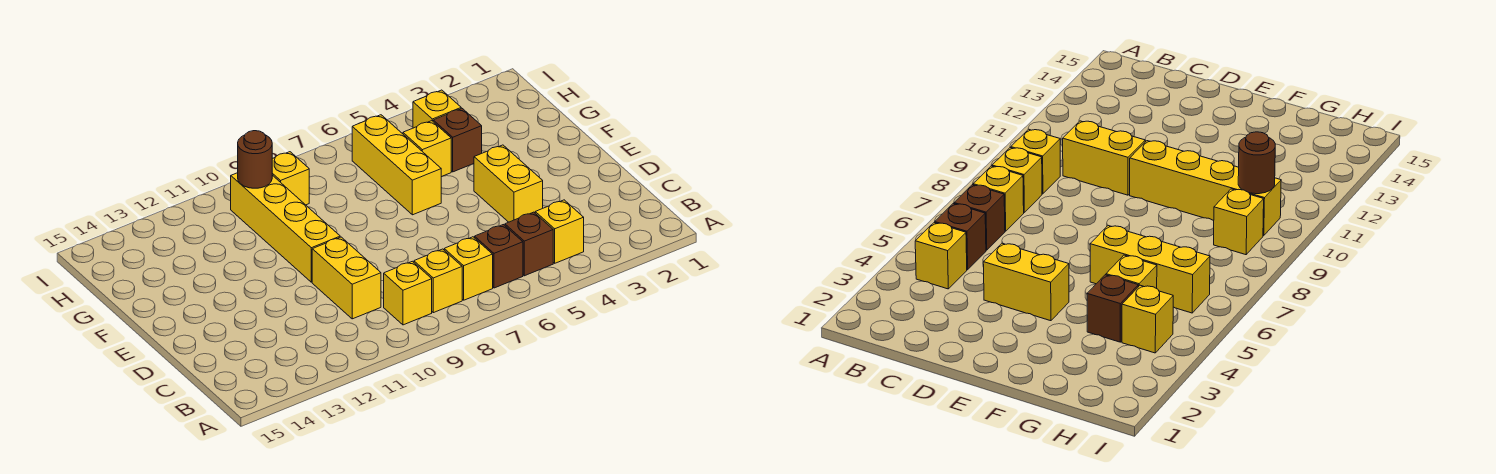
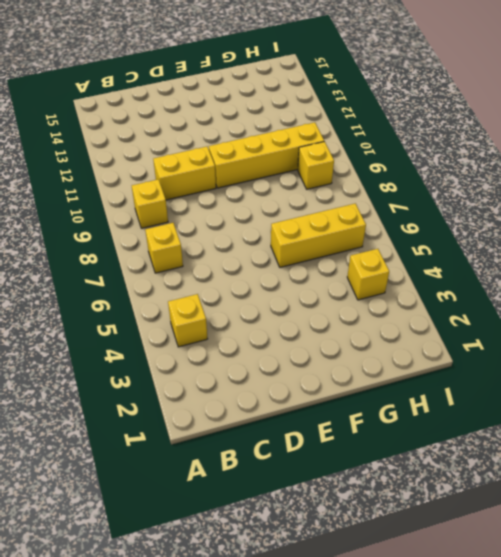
none -> brown 1x1 brick [505,212,553,276]
none -> brown 1x1 brick [475,225,523,288]
none -> yellow 1x1 brick [414,249,462,313]

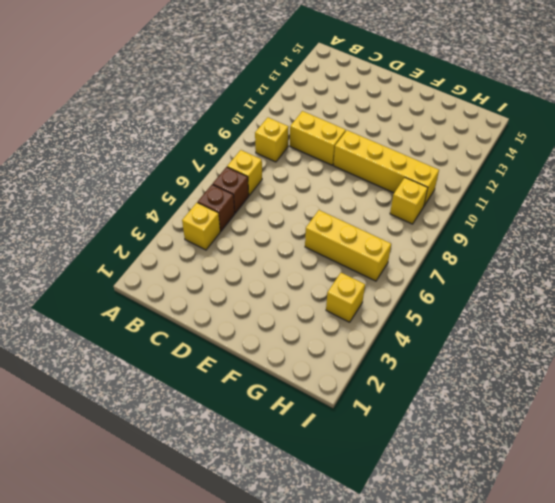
none -> yellow 1x1 brick [414,249,462,313]
none -> yellow 1x2 brick [474,145,543,222]
none -> brown 1x1 brick [433,108,482,172]

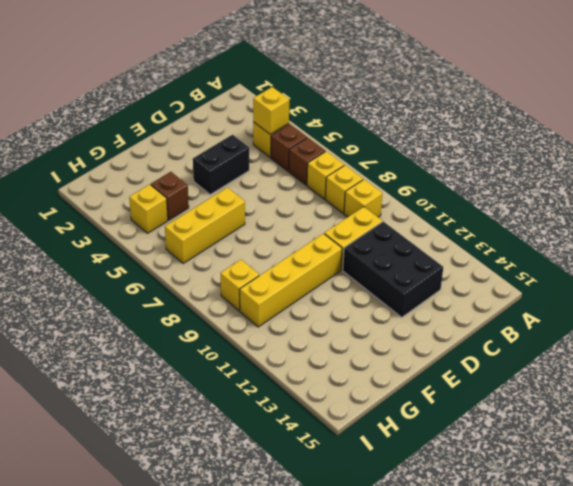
yellow 1x1 brick [253,87,289,134] -> yellow 1x1 brick moved to [403,121,451,177]
black 2x3 brick [343,222,443,317] -> none
black 1x2 brick [193,135,249,194] -> yellow 1x2 brick [474,145,543,222]
none -> brown 1x1 round brick [238,131,272,188]

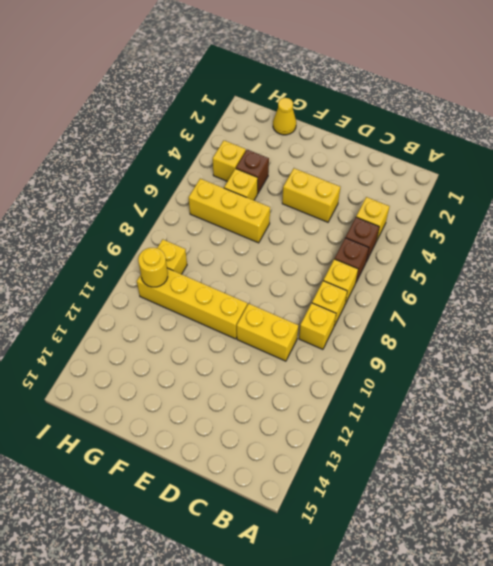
yellow 1x1 cone [273,98,296,135] -> none
yellow 1x1 round brick [138,248,168,287] -> brown 1x1 round brick [238,131,272,188]

